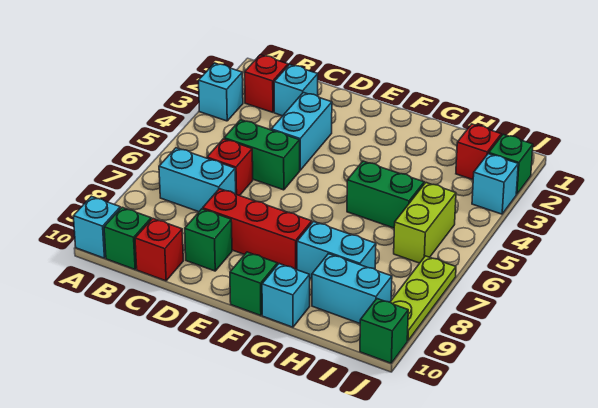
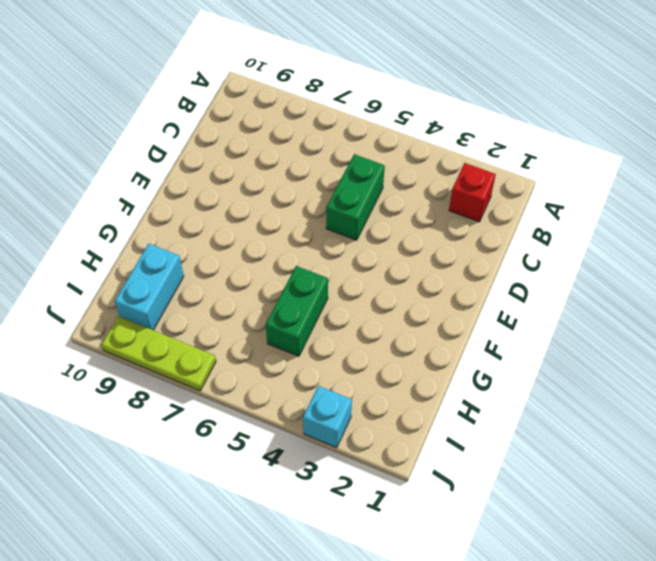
none -> cyan 1x1 brick [199,63,243,121]
none -> cyan 1x1 brick [73,196,120,258]
none -> cyan 1x2 brick [159,148,236,212]

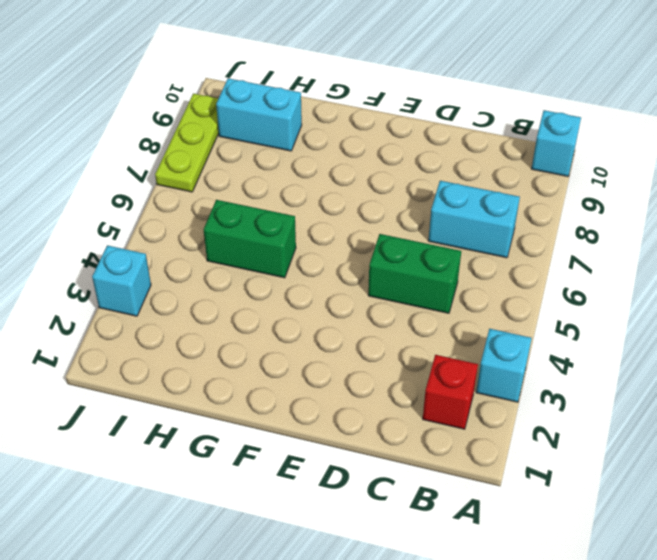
none -> green 1x1 brick [104,207,151,269]
none -> cyan 1x1 brick [274,64,318,116]
none -> red 1x1 brick [207,139,253,196]

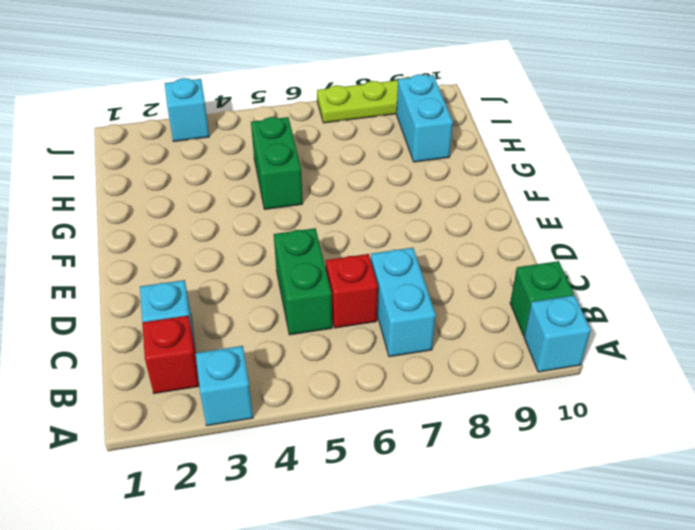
none -> red 1x1 brick [135,218,183,281]
none -> cyan 1x2 brick [271,92,332,170]
none -> red 1x3 brick [203,189,312,270]

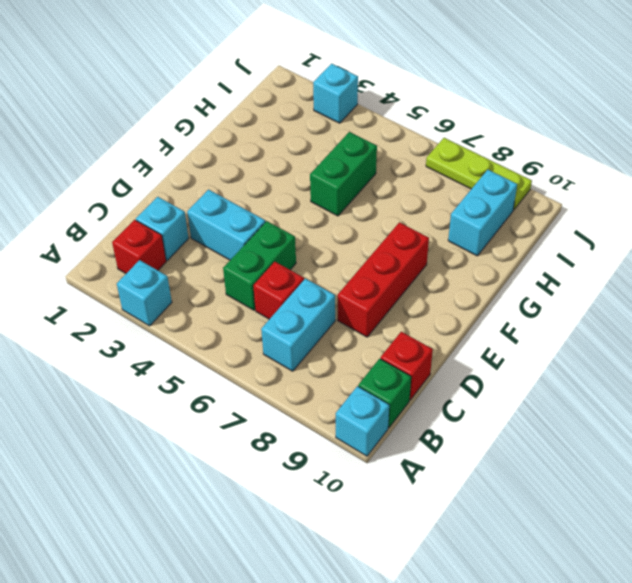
none -> green 1x1 brick [185,209,232,271]
none -> green 1x1 brick [230,252,277,316]
none -> cyan 1x2 brick [297,222,376,279]

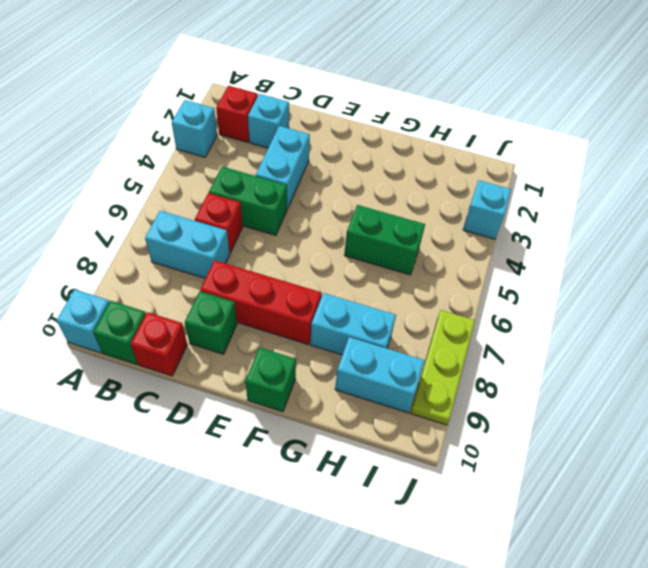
none -> cyan 1x1 brick [262,264,310,327]
none -> red 1x1 brick [456,124,501,180]
none -> lime 1x2 brick [394,183,456,263]

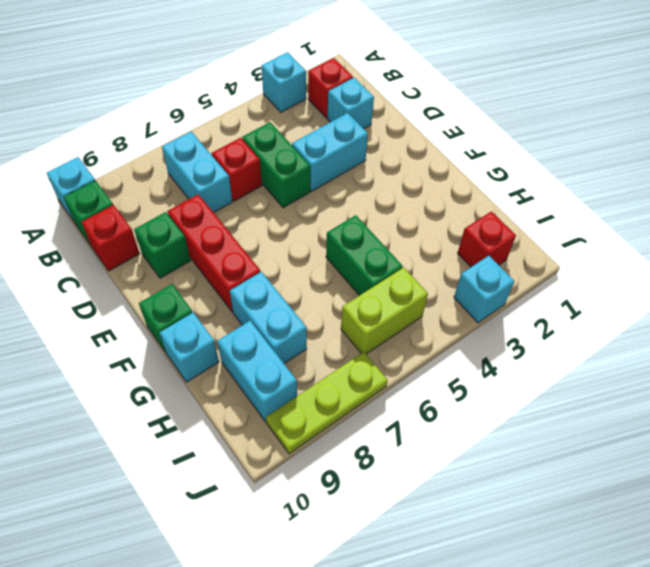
none -> green 1x1 brick [489,134,533,194]
none -> green 1x1 brick [360,299,408,363]

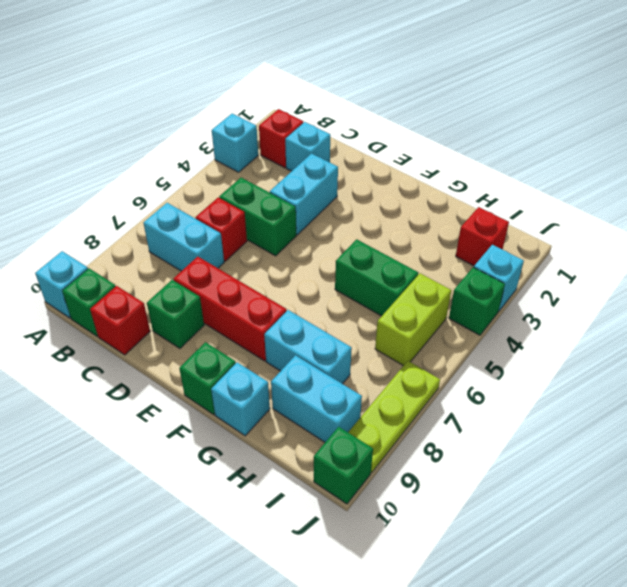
green 1x1 brick [449,267,505,335] -> green 1x1 brick moved to [489,134,533,194]

